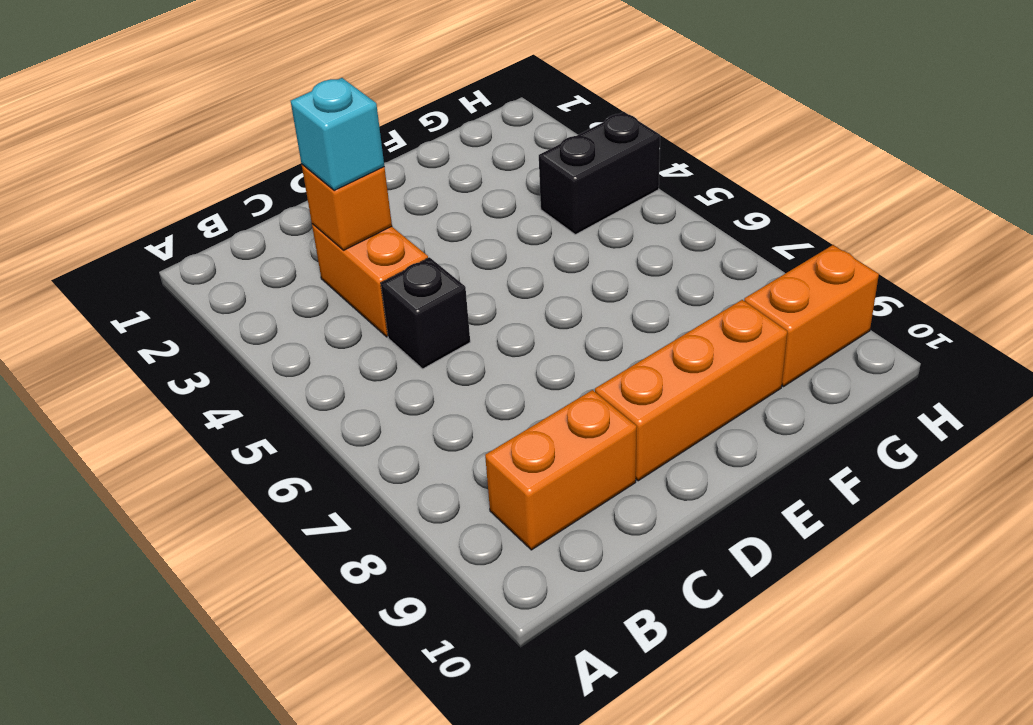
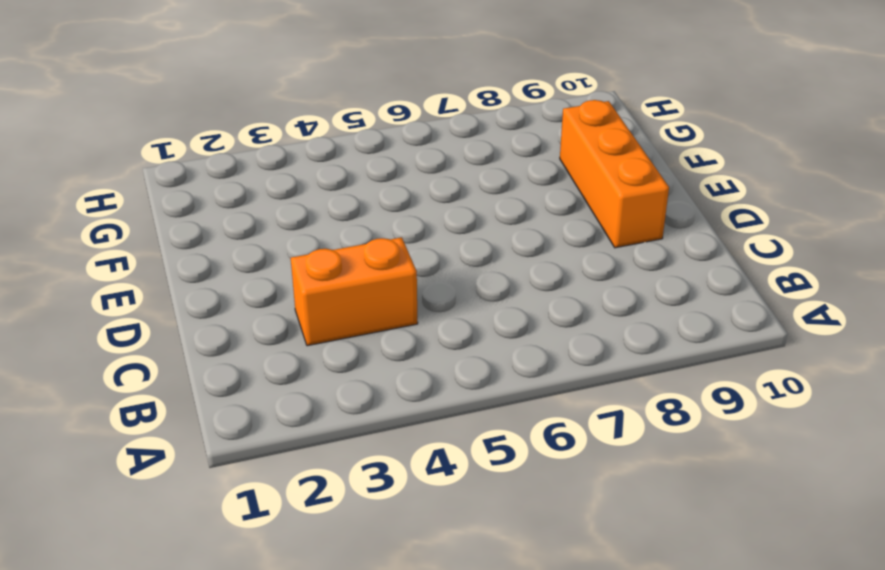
none -> orange 1x2 brick [485,390,637,550]
none -> black 1x1 brick [381,257,470,369]

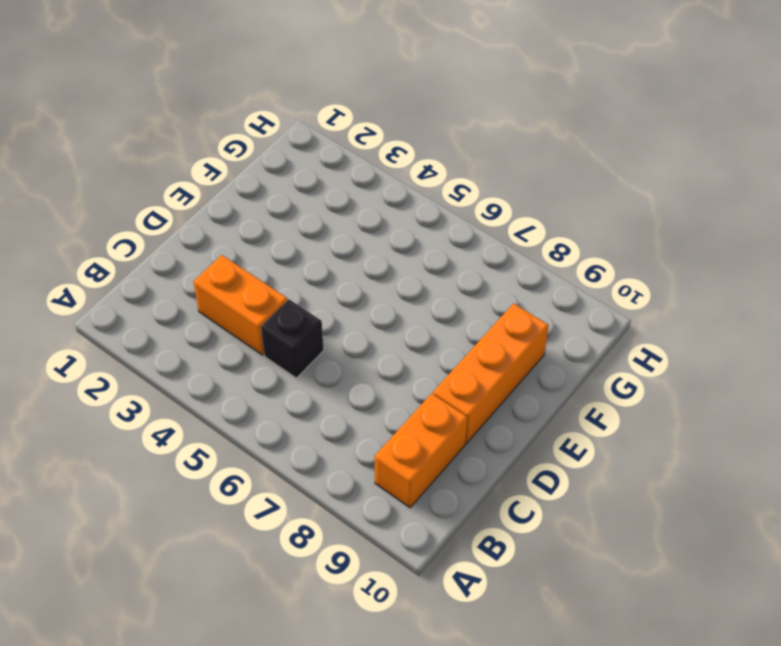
none -> black 1x2 brick [539,112,660,235]
none -> orange 1x2 brick [744,245,879,386]

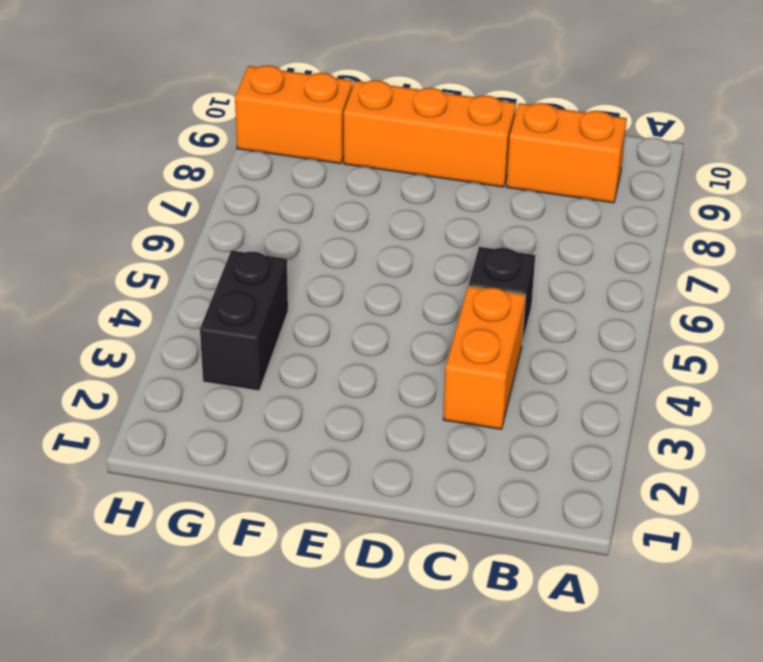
black 1x2 brick [200,250,288,391] -> black 1x2 brick turned to [539,112,660,235]
none -> orange 1x1 brick [302,165,392,250]
none -> cyan 1x1 brick [291,78,384,191]

